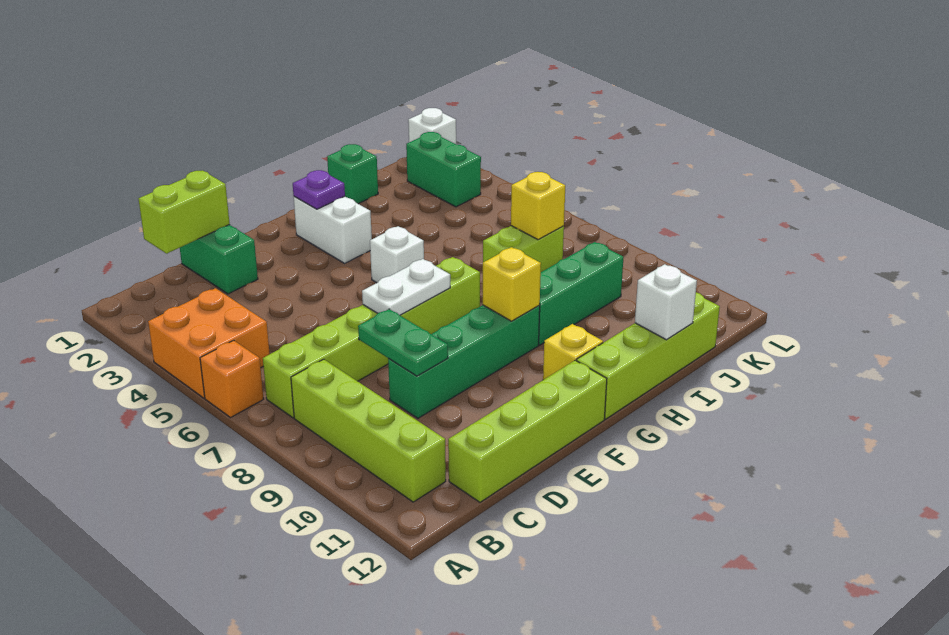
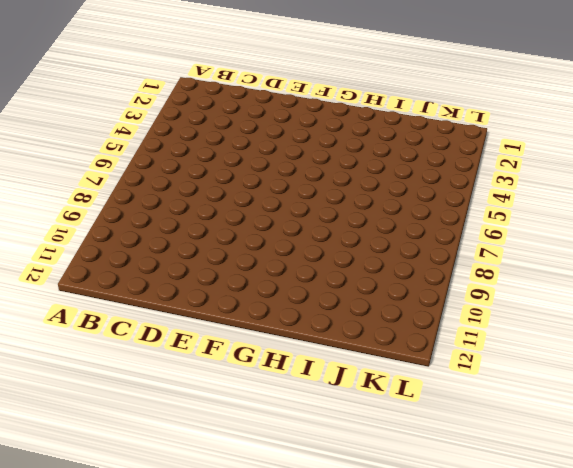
none -> orange 2x2 brick [148,288,270,398]
none -> orange 1x1 brick [200,340,264,418]
none -> lime 1x6 brick [263,257,480,418]

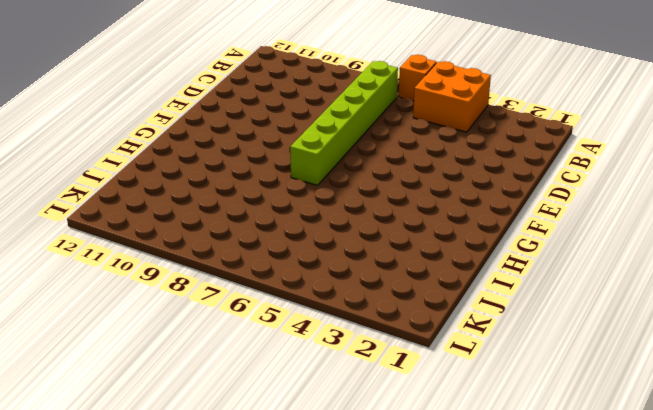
none -> lime 1x4 brick [291,359,446,502]
none -> lime 1x4 brick [448,360,607,502]
none -> green 1x2 brick [180,225,258,294]

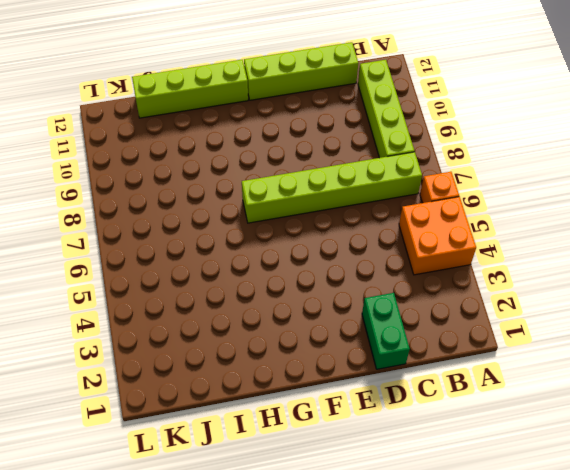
none -> green 1x4 brick [388,305,540,418]
none -> white 1x2 brick [294,196,372,263]
none -> white 1x1 brick [370,226,424,283]

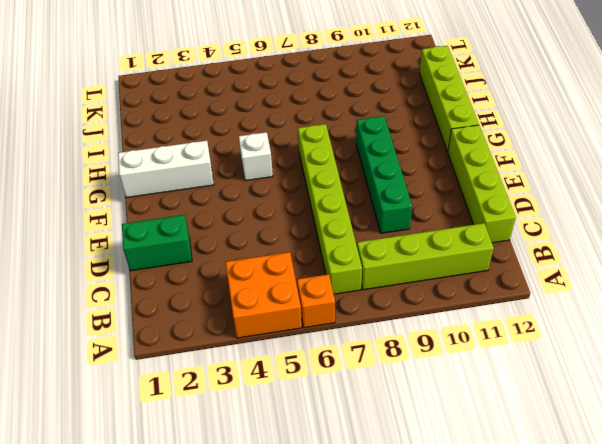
white 1x3 brick [118,141,214,198] -> white 1x2 brick [294,196,372,263]
none -> yellow 1x1 brick [543,324,603,380]
none -> green 1x3 brick [539,242,623,345]
none -> green 1x1 brick [327,144,378,204]

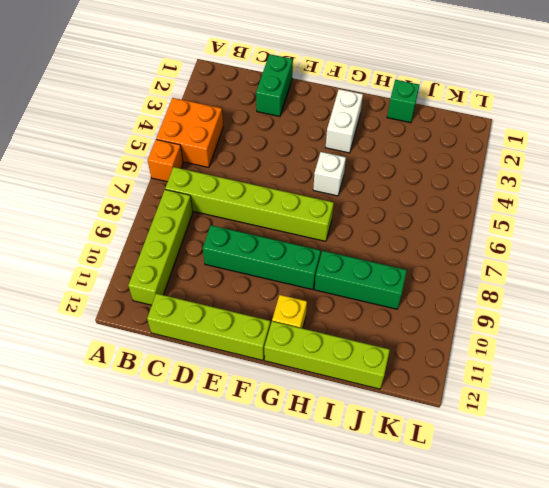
none -> lime 1x2 brick [483,226,564,272]
none -> green 1x2 brick [406,132,481,207]
none -> white 1x1 brick [408,108,456,144]

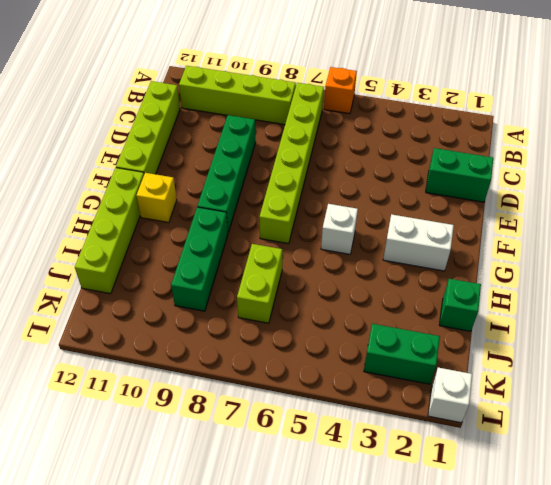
none -> orange 2x2 brick [148,288,270,398]
none -> lime 1x2 brick [139,171,230,254]
none -> green 1x2 plate [358,309,448,376]

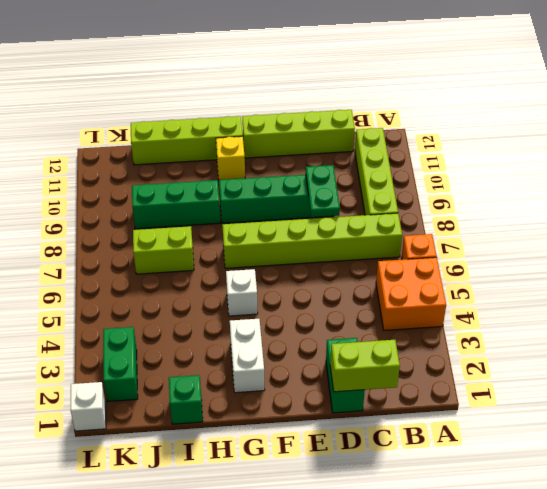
none -> white 1x2 plate [362,259,450,315]
none -> purple 1x1 plate [293,170,345,209]
none -> yellow 1x1 brick [483,247,541,321]

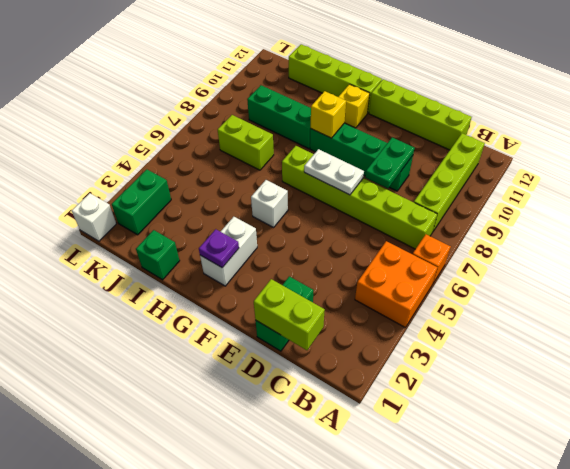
none -> white 1x1 brick [635,264,697,340]
none -> yellow 1x1 brick [511,172,565,240]

